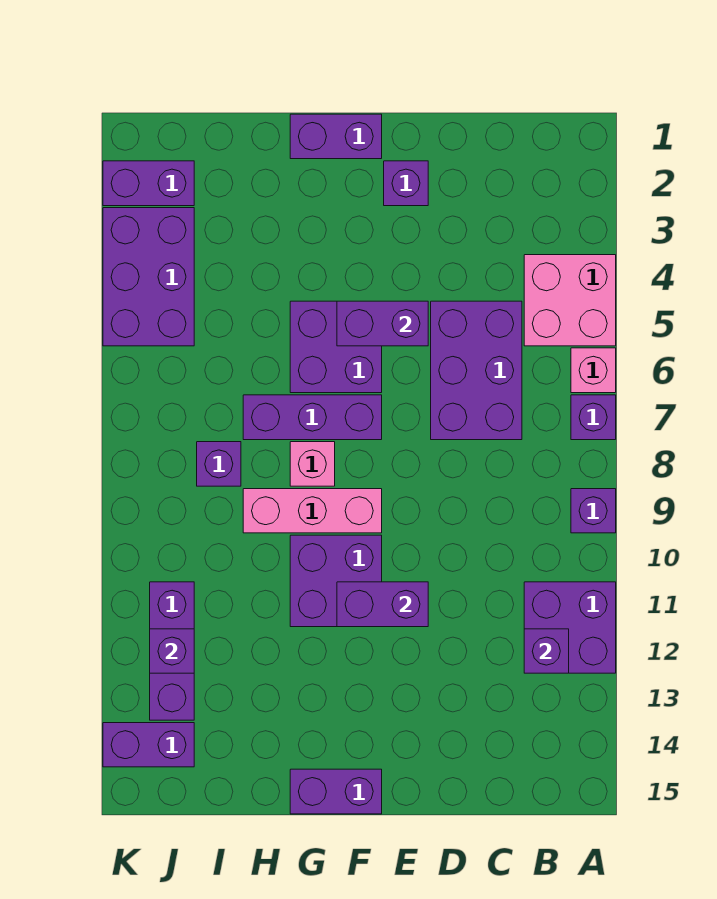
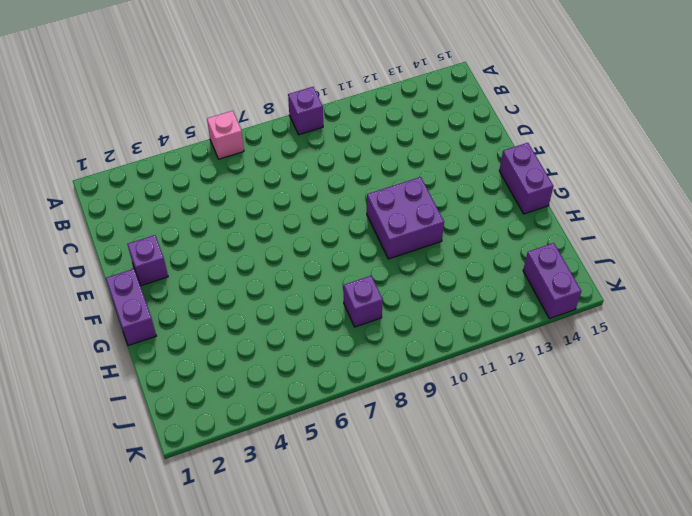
none -> pink 2x2 brick [524,255,616,346]
none -> purple 1x1 brick [571,395,616,440]
none -> purple 2x2 brick [524,582,616,673]

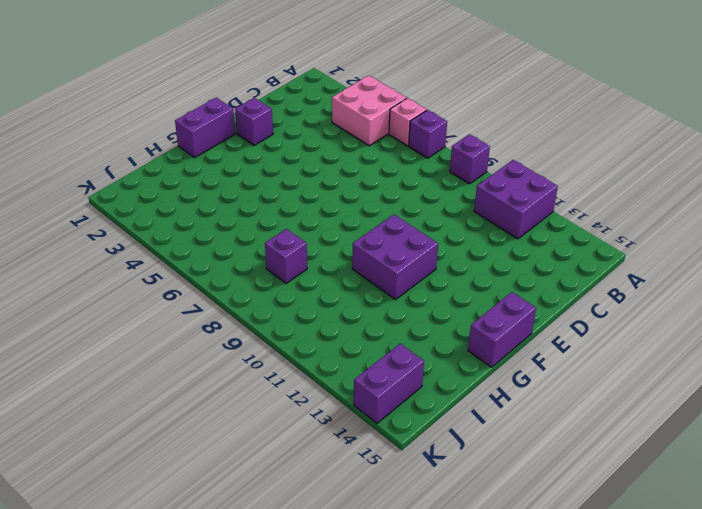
none -> purple 2x3 brick [431,301,522,440]
none -> purple 2x2 brick [290,301,382,393]
none -> purple 1x3 brick [243,395,382,440]

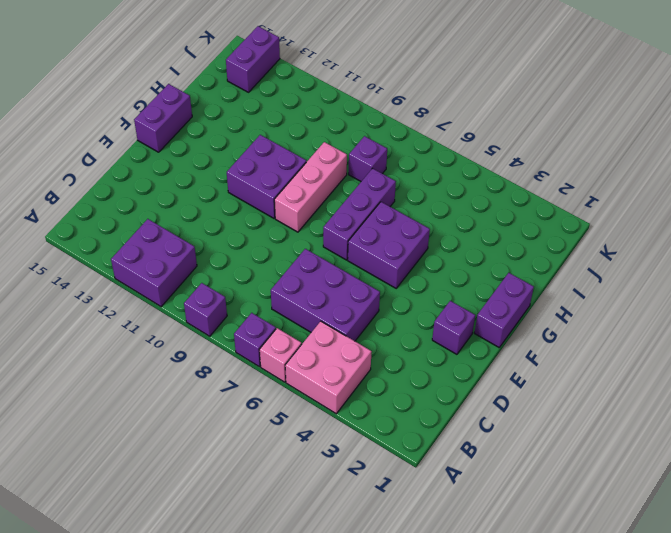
none -> pink 1x1 brick [290,442,335,486]
none -> purple 1x2 brick [103,161,194,206]
none -> purple 2x3 brick [103,208,194,346]

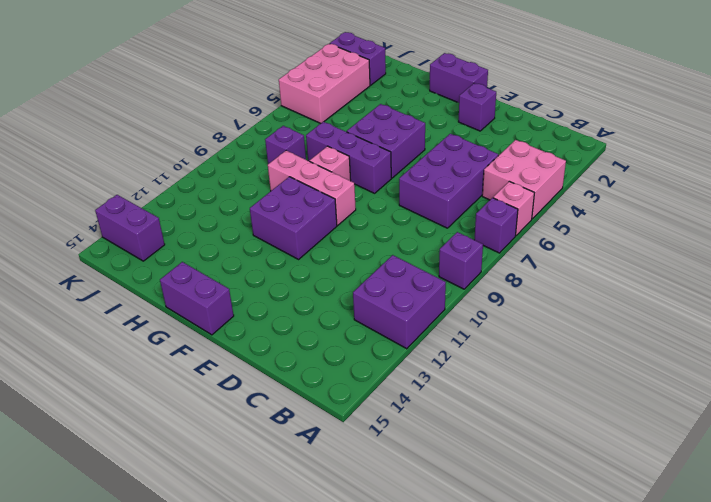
pink 2x3 brick [279,44,370,124] -> purple 2x3 brick [103,208,194,346]
none -> purple 1x3 brick [150,582,194,720]
none -> purple 1x1 brick [524,629,569,673]
none -> purple 1x2 brick [337,301,428,346]

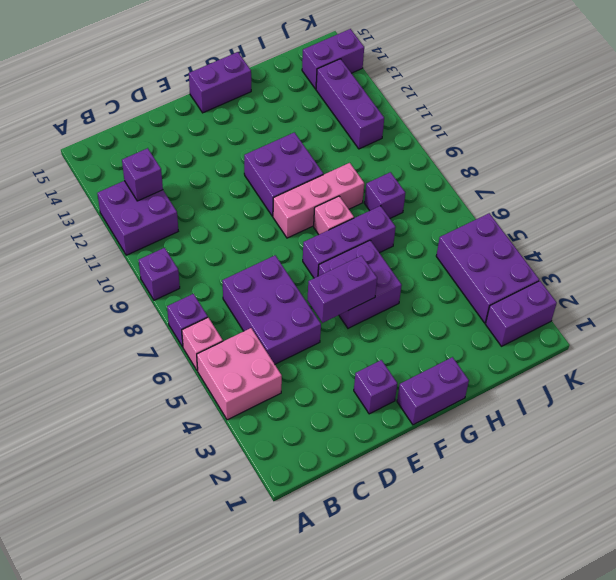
none -> purple 1x2 brick [337,582,428,627]
none -> purple 1x1 brick [150,629,194,673]

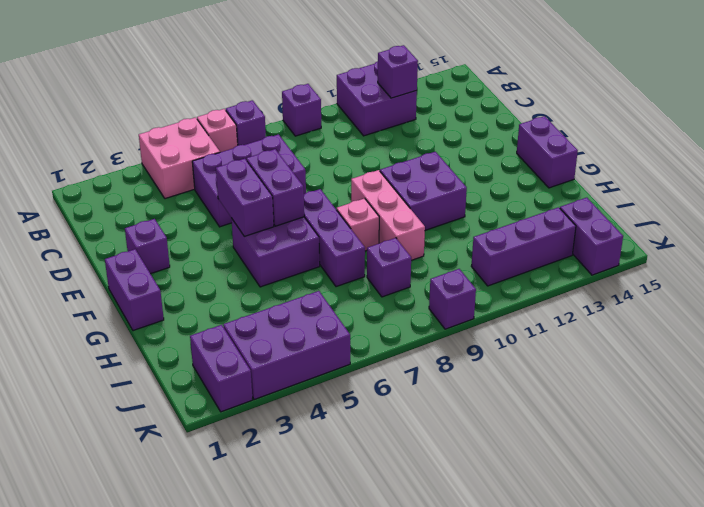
purple 1x2 brick [247,149,304,226] -> purple 1x2 brick moved to [337,582,428,627]
purple 1x1 brick [429,269,476,329] -> purple 1x1 brick moved to [150,629,194,673]

